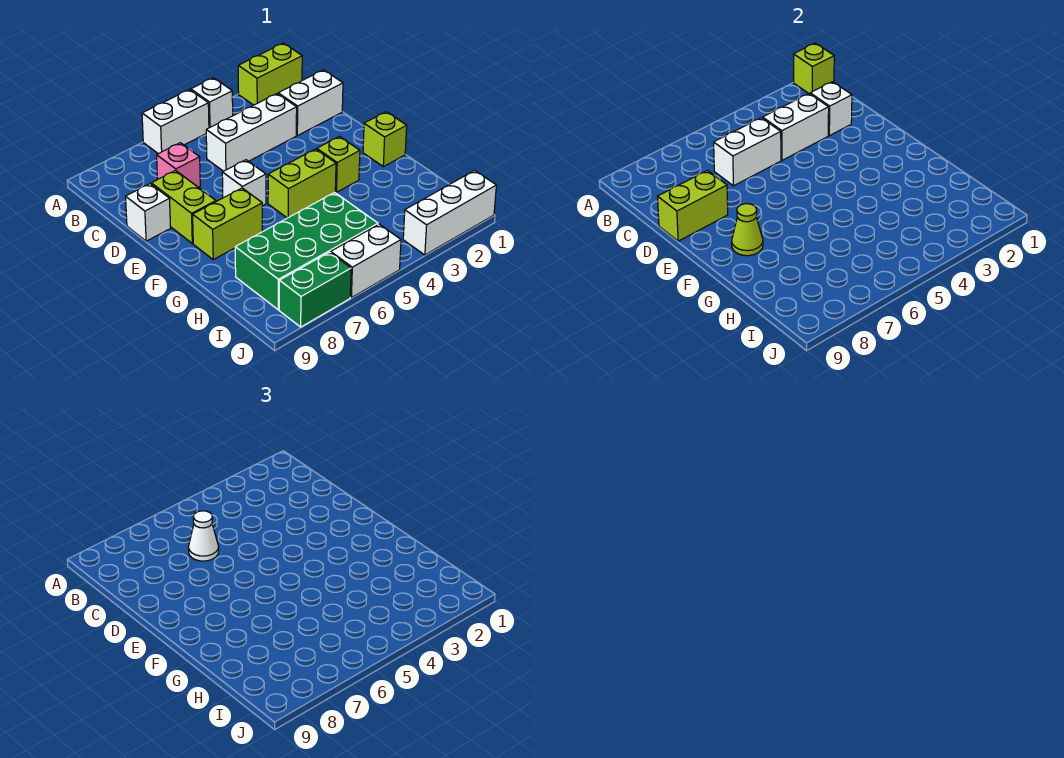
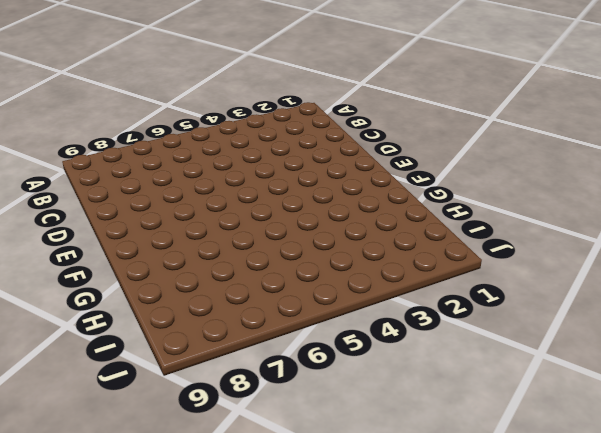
none -> lime 1x2 brick [238,43,302,105]
none -> white 1x1 brick [191,78,233,128]
none -> white 1x2 brick [142,90,209,154]

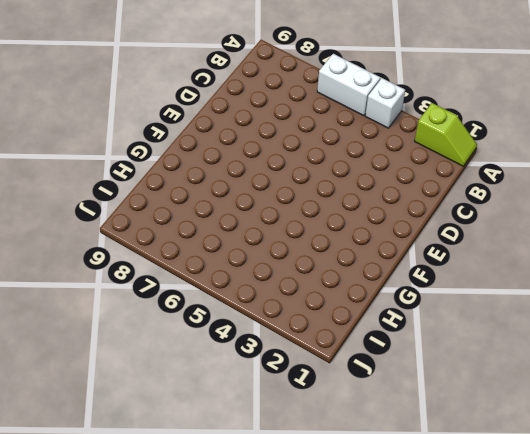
lime 1x2 slope [415,103,477,166] -> lime 1x2 brick [238,43,302,105]
none -> white 1x2 brick [278,70,343,136]
none -> white 1x3 brick [206,94,297,171]
none -> pink 1x1 brick [157,143,200,188]

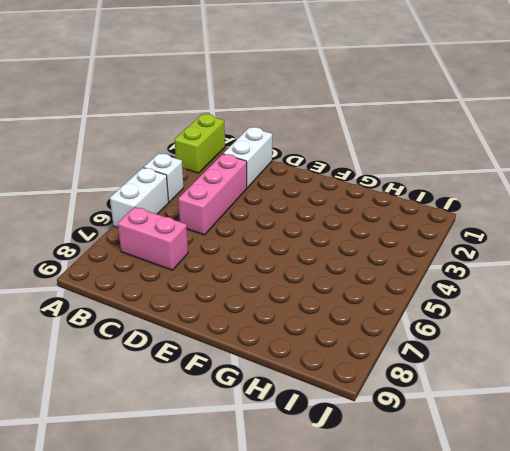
pink 1x2 brick [118,207,188,270] -> pink 1x1 brick [157,143,200,188]
pink 1x3 brick [178,154,247,235] -> white 1x3 brick [206,94,297,171]
none -> lime 1x2 brick [151,170,216,243]
none -> white 1x1 brick [126,184,171,241]
none -> white 1x1 brick [222,160,266,206]

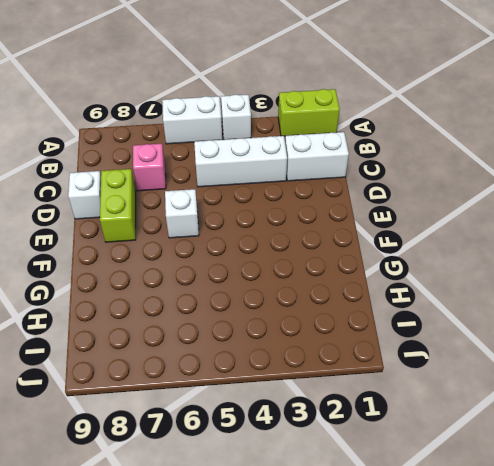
none -> lime 1x1 brick [363,112,407,167]
none -> lime 1x1 brick [317,136,360,192]
none -> lime 1x2 brick [268,149,336,218]

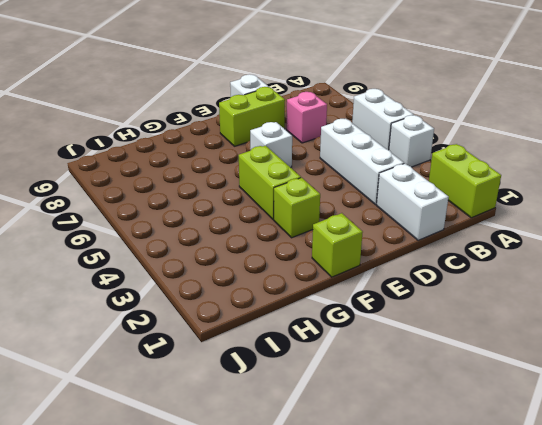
none -> lime 1x2 brick [193,188,262,260]
none -> green 2x4 brick [235,193,378,310]
none -> white 1x3 brick [403,171,496,255]

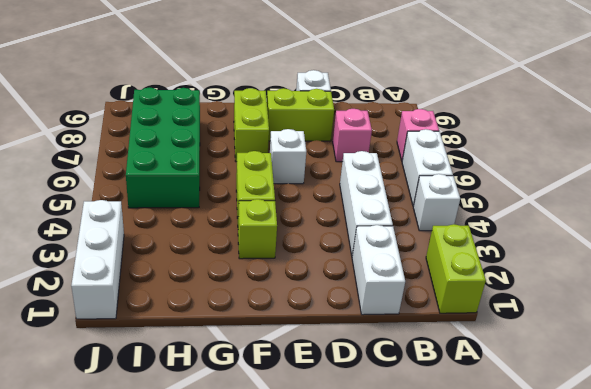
pink 1x1 brick [397,109,439,161] -> none
none -> lime 1x1 brick [363,112,407,167]
none -> white 1x2 brick [331,224,401,298]
none -> green 1x2 brick [279,252,351,327]

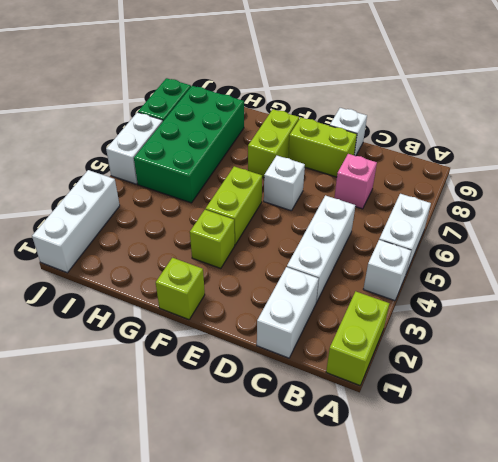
none -> lime 1x1 brick [794,43,834,94]
none -> white 1x1 brick [810,82,852,136]
none -> white 1x2 brick [763,94,829,160]

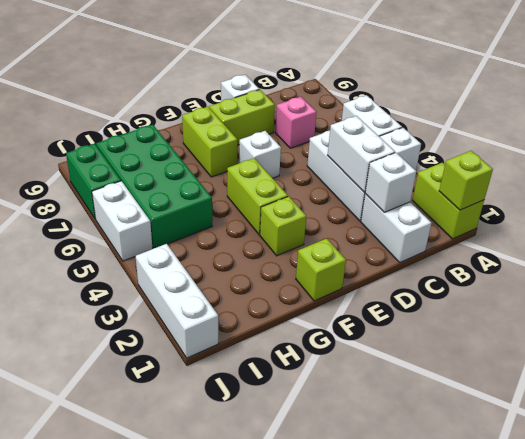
none -> white 1x2 brick [714,118,781,186]
none -> lime 1x2 brick [658,171,728,241]
none -> lime 1x1 cone [732,204,763,256]

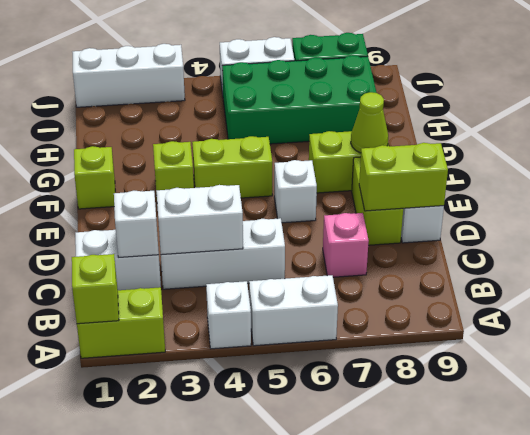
none -> white 1x2 brick [714,118,781,186]
none -> white 1x1 cone [188,511,219,561]

